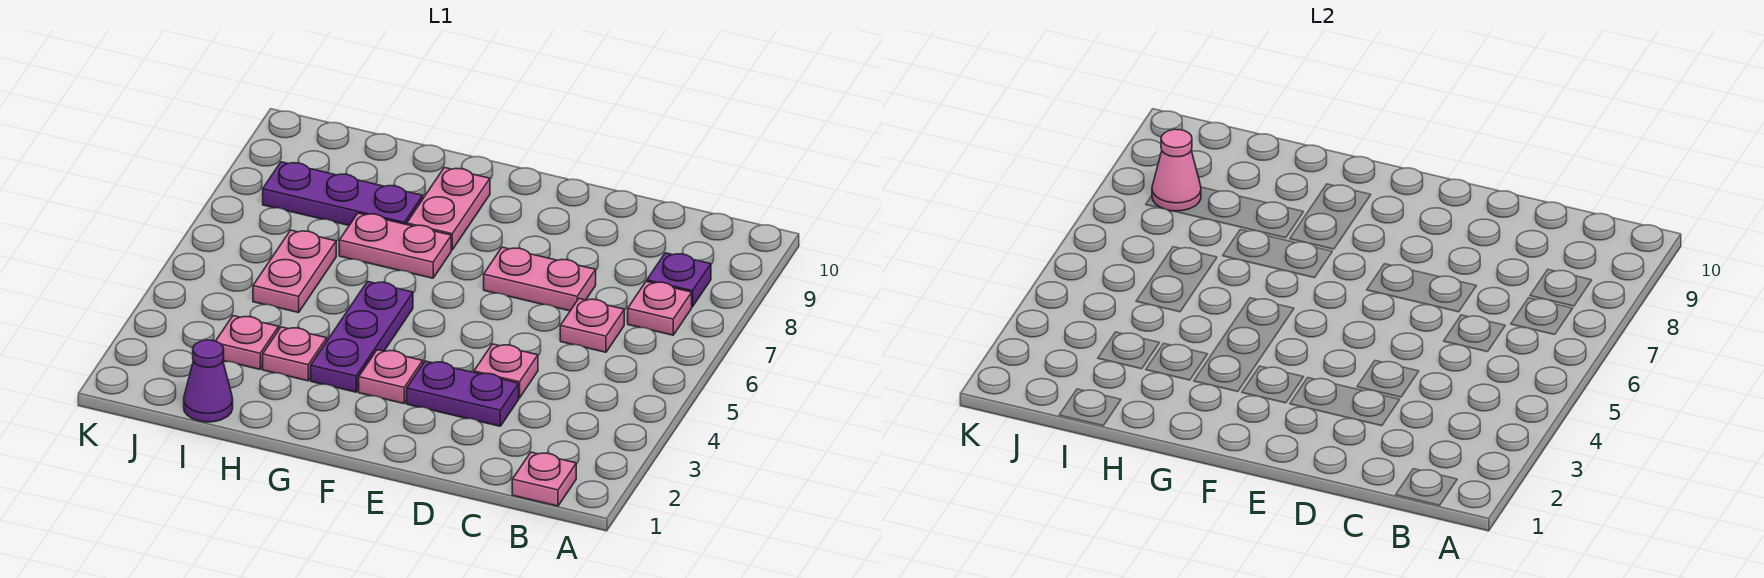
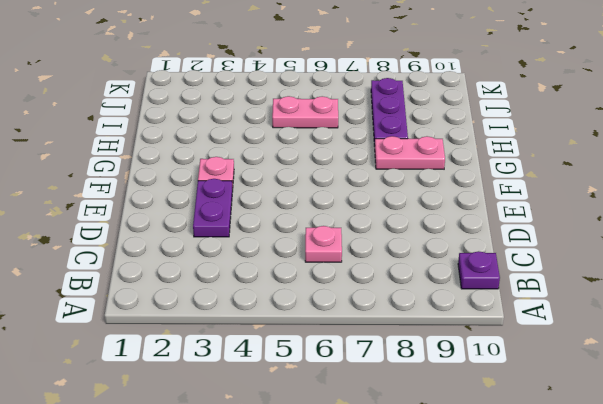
purple 1x1 plate [458,251,500,289] -> purple 1x1 plate moved to [647,253,711,307]
none -> pink 1x1 plate [512,452,576,506]
none -> pink 1x1 plate [628,281,692,335]
none -> pink 1x1 plate [474,344,538,398]

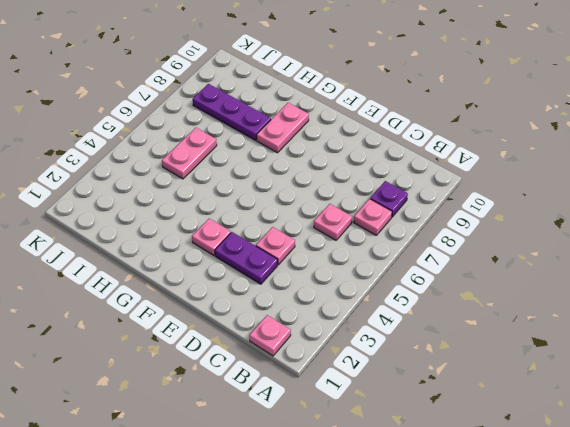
none -> pink 1x2 plate [484,247,596,311]
none -> purple 1x3 plate [311,281,413,392]
none -> pink 1x2 plate [339,213,451,278]

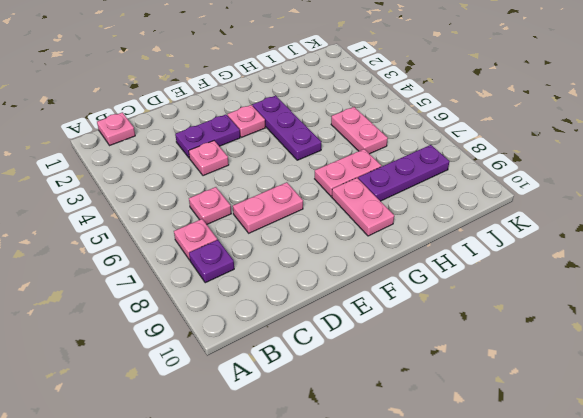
none -> pink 1x1 plate [263,327,327,381]
none -> purple 1x1 cone [184,340,233,422]
none -> pink 1x1 plate [216,316,279,369]

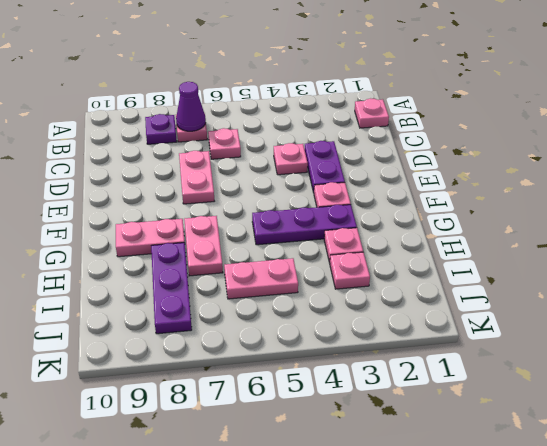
purple 1x1 cone [176,82,206,131] -> purple 1x1 cone moved to [184,340,233,422]
none -> pink 1x1 cone [1152,129,1201,211]

